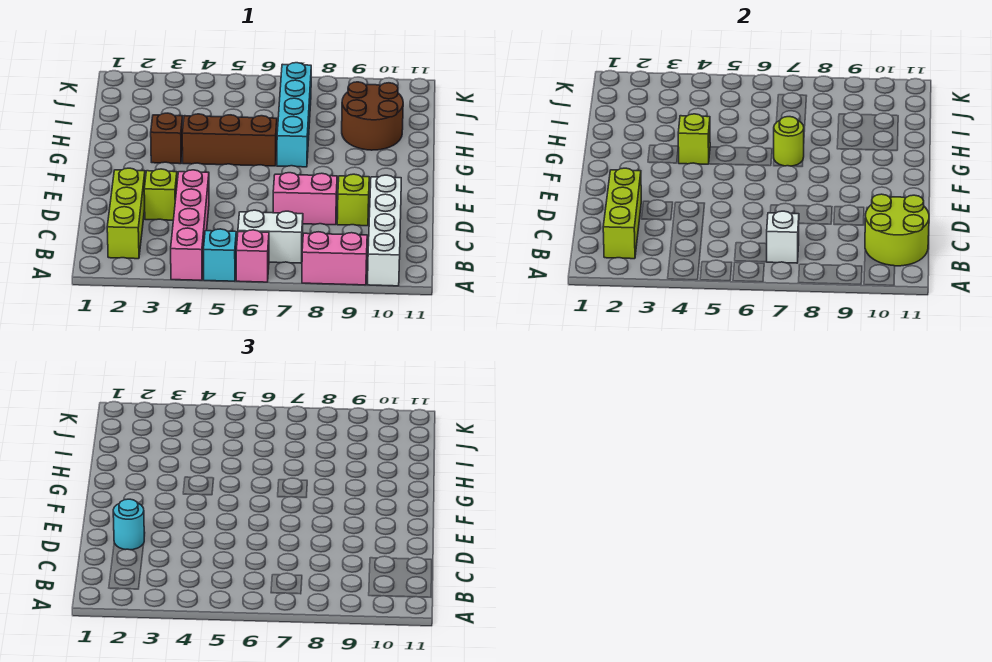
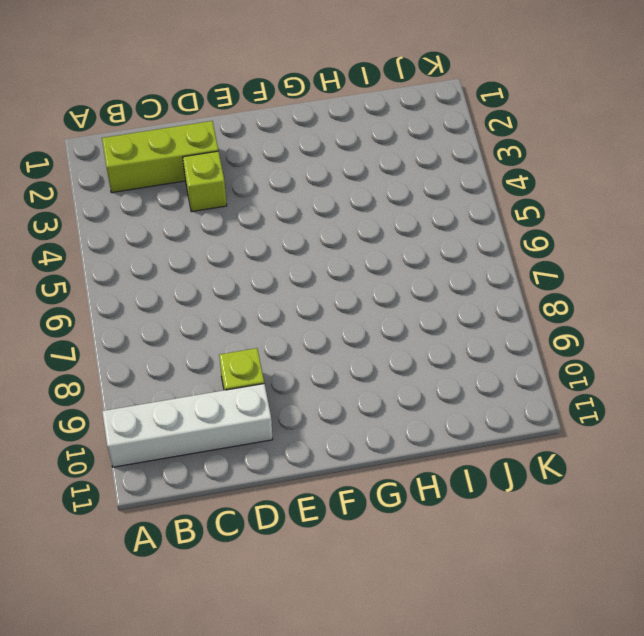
none -> pink 1x4 brick [171,170,209,280]
none -> cyan 1x1 brick [203,229,236,281]
none -> pink 1x1 brick [236,230,269,282]

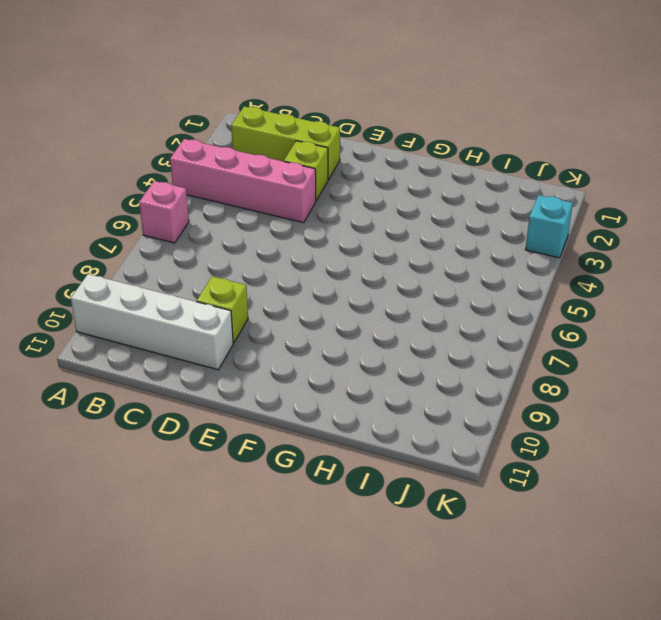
cyan 1x1 brick [525,195,573,258] -> cyan 1x1 brick moved to [203,229,236,281]
none -> pink 1x2 brick [302,232,367,285]
none -> white 1x2 brick [238,210,303,263]
none -> pink 1x2 brick [273,173,337,225]

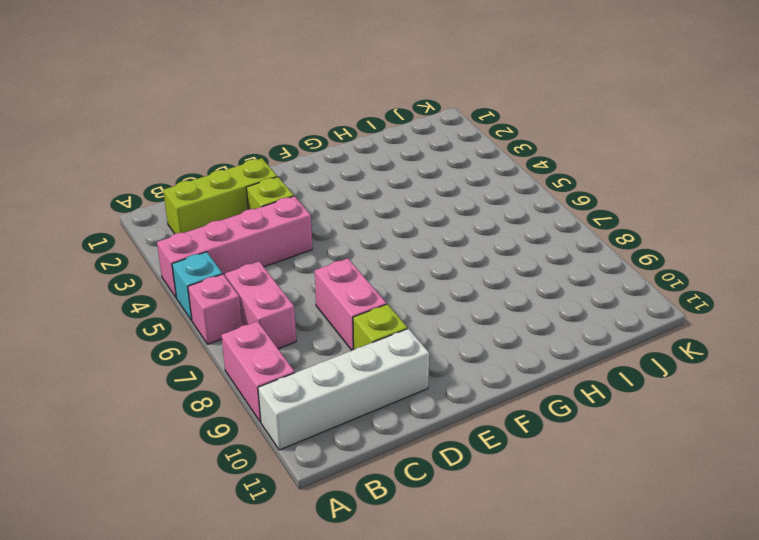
pink 1x2 brick [225,262,296,349] -> white 1x2 brick [238,210,303,263]
none -> brown 1x1 brick [151,113,183,164]
none -> brown 1x3 brick [182,114,277,166]
none -> cyan 1x4 brick [277,63,311,167]

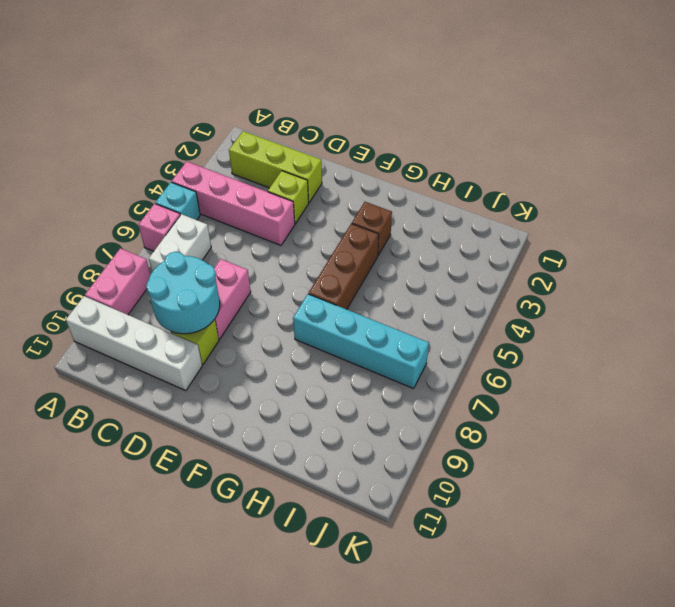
cyan 2x2 round brick [146,252,220,334] -> none
none -> brown 2x2 round brick [342,82,403,150]
none -> lime 1x3 brick [603,168,641,259]
none -> white 1x1 brick [767,211,799,263]

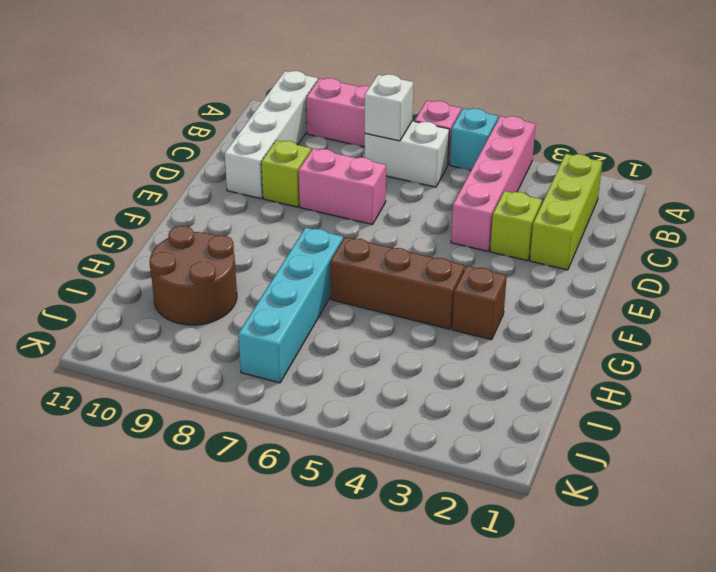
none -> lime 1x3 brick [603,168,641,259]
none -> lime 2x2 round brick [865,194,929,266]
none -> lime 1x1 brick [678,114,710,164]

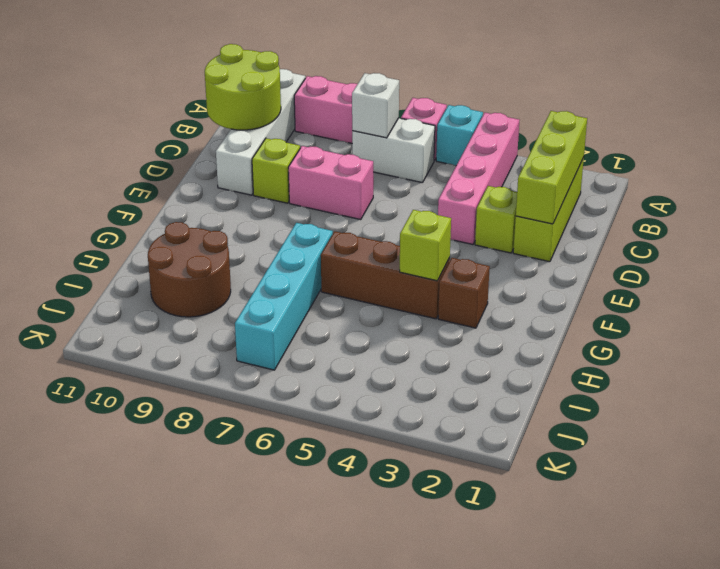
none -> lime 1x1 round brick [774,117,804,166]
none -> cyan 1x1 round brick [113,499,144,550]

